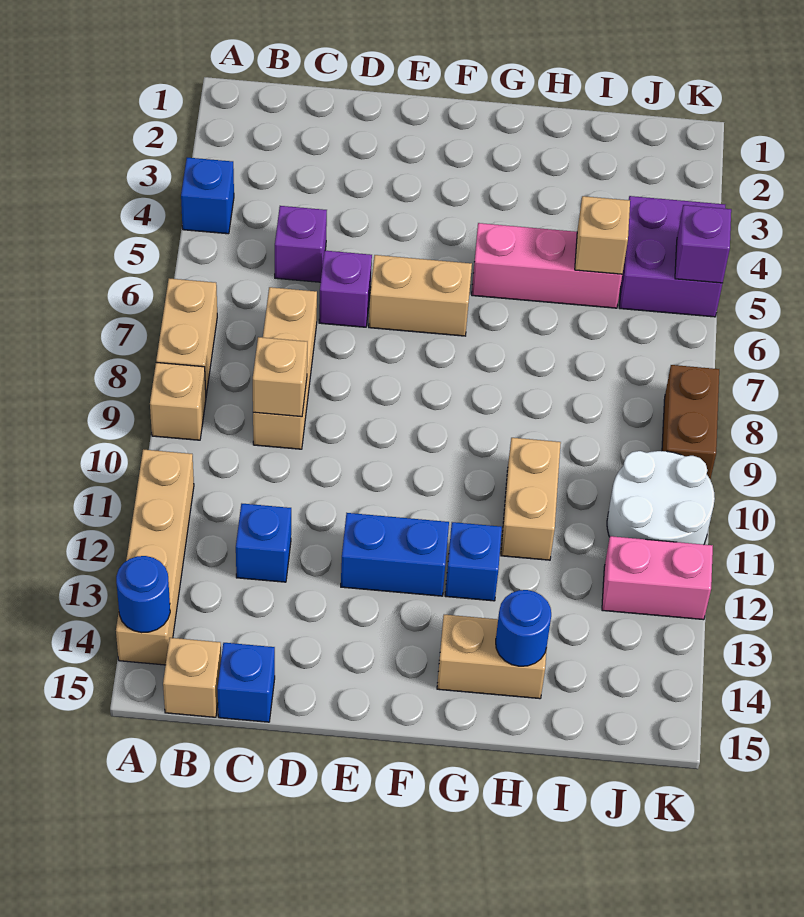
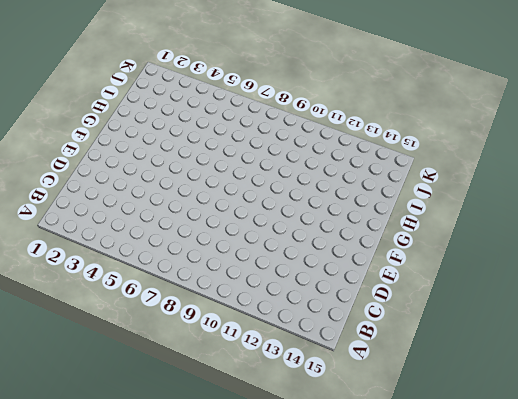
none -> blue 1x1 brick [181,158,234,234]
none -> tan 1x2 brick [156,278,217,395]
none -> tan 1x1 brick [150,363,206,440]

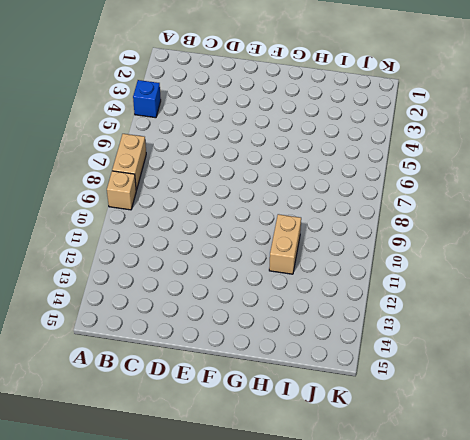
none -> tan 1x4 brick [116,449,194,665]
none -> tan 1x1 brick [163,638,221,717]
none -> purple 1x1 brick [275,206,327,282]

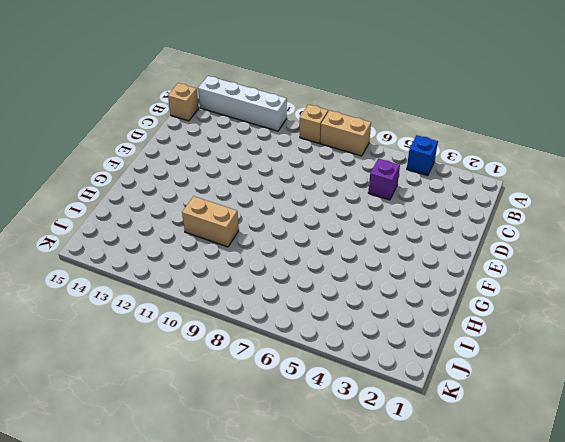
white 1x4 brick [198,76,287,131] -> tan 1x4 brick [116,449,194,665]
none -> tan 1x3 brick [253,287,317,449]
none -> blue 1x1 brick [236,504,291,582]
none -> blue 1x1 brick [217,643,275,722]

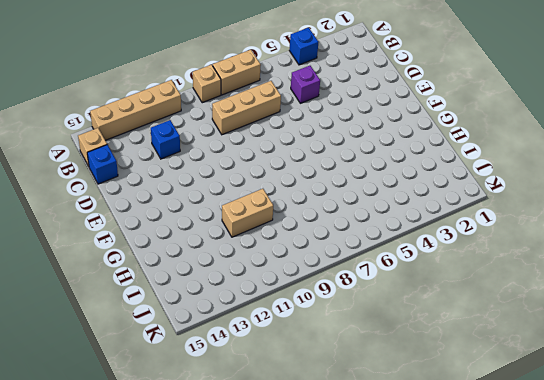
none -> purple 1x1 brick [319,251,372,327]
none -> tan 1x2 brick [369,255,472,336]
none -> blue 1x2 brick [341,513,449,596]

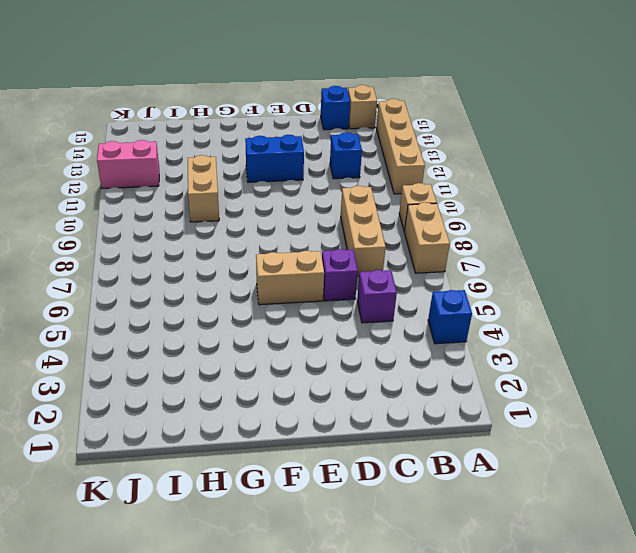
none -> pink 1x3 brick [472,223,622,308]
none -> blue 1x1 brick [445,522,502,601]
none -> tan 1x2 brick [437,615,547,699]

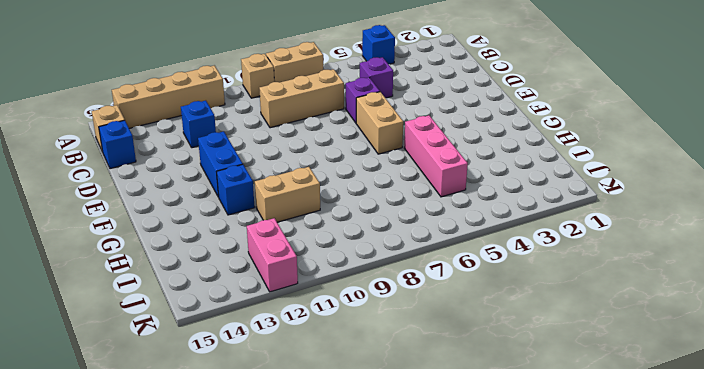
none -> tan 1x2 brick [437,615,547,699]
none -> purple 2x2 brick [619,196,725,317]
none -> white 2x2 round brick [607,451,715,545]

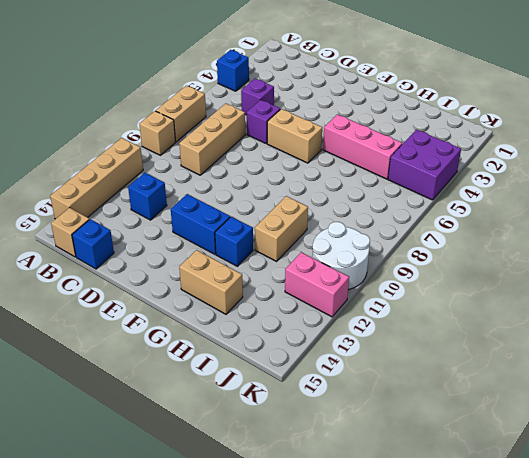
none -> brown 1x2 brick [662,365,719,479]
none -> blue 1x1 round brick [116,556,170,633]
none -> tan 1x1 brick [253,337,307,417]

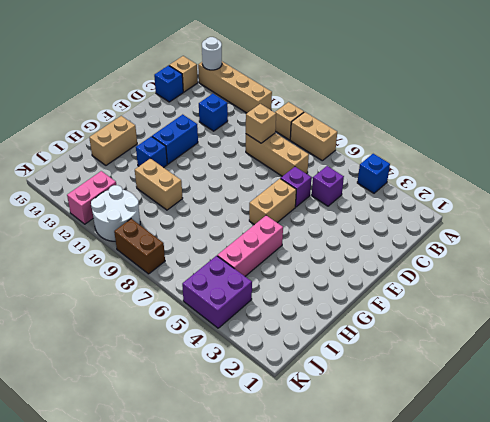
white 1x1 round brick [202,37,222,70] -> blue 1x1 round brick [116,556,170,633]
none -> blue 1x1 round brick [496,590,551,666]
none -> tan 1x1 brick [575,196,630,274]
none -> purple 1x1 brick [675,205,731,283]

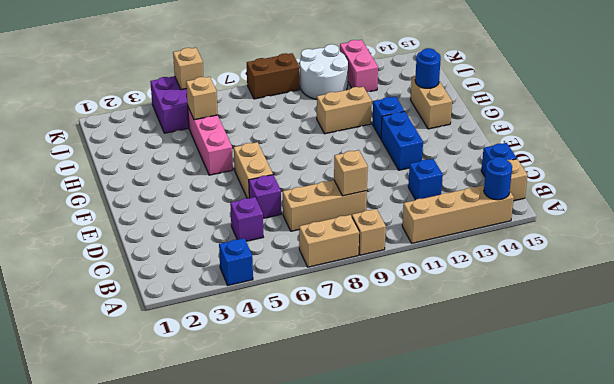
tan 1x1 brick [173,48,204,90] -> purple 1x1 brick [675,205,731,283]

